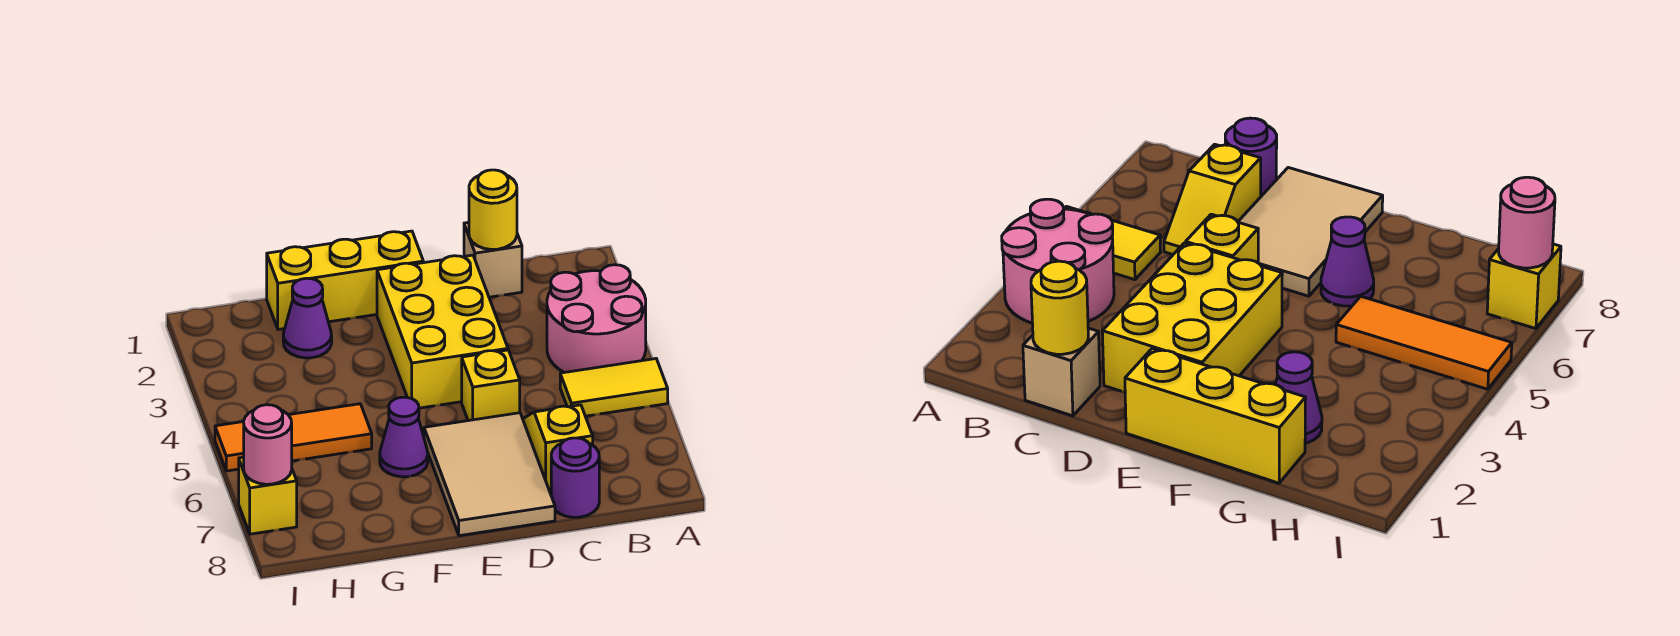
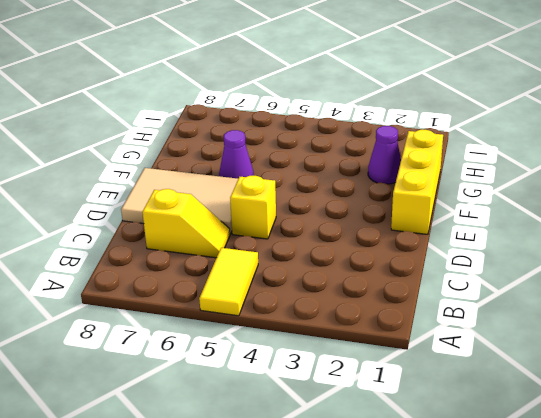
none -> pink 2x2 round brick [547,265,646,373]
none -> tan 1x1 brick [464,222,522,297]
none -> purple 1x1 round brick [551,438,599,517]

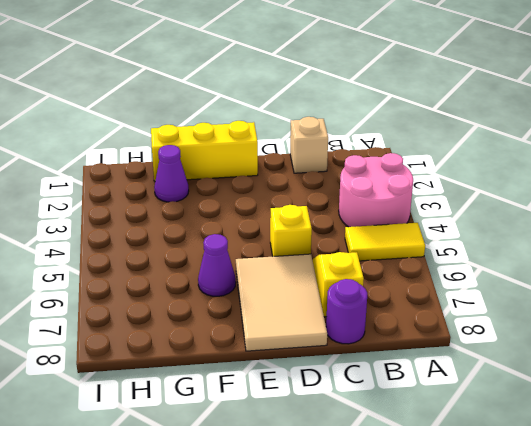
none -> yellow 2x3 brick [377,255,508,408]
none -> orange 1x3 tile [215,404,372,471]
none -> yellow 1x1 brick [239,457,297,534]

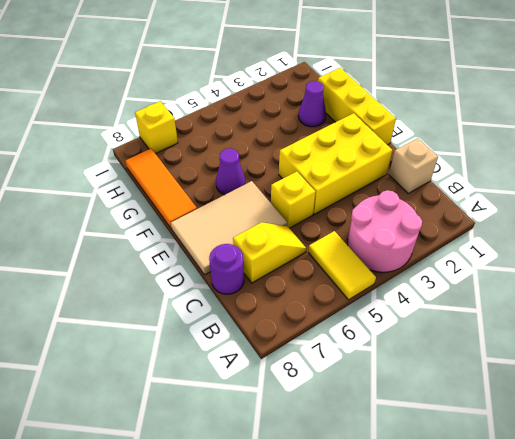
orange 1x3 tile [126,149,197,229] -> orange 1x3 tile moved to [215,404,372,471]
none -> yellow 1x1 round brick [469,170,517,250]
none -> pink 1x1 round brick [244,405,292,484]

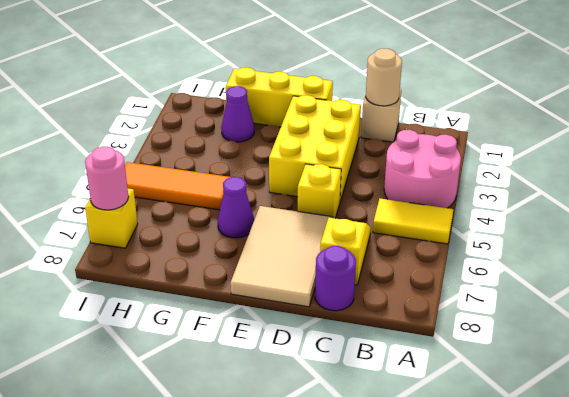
tan 1x1 round brick [366,49,402,106] -> yellow 1x1 round brick [469,170,517,250]

